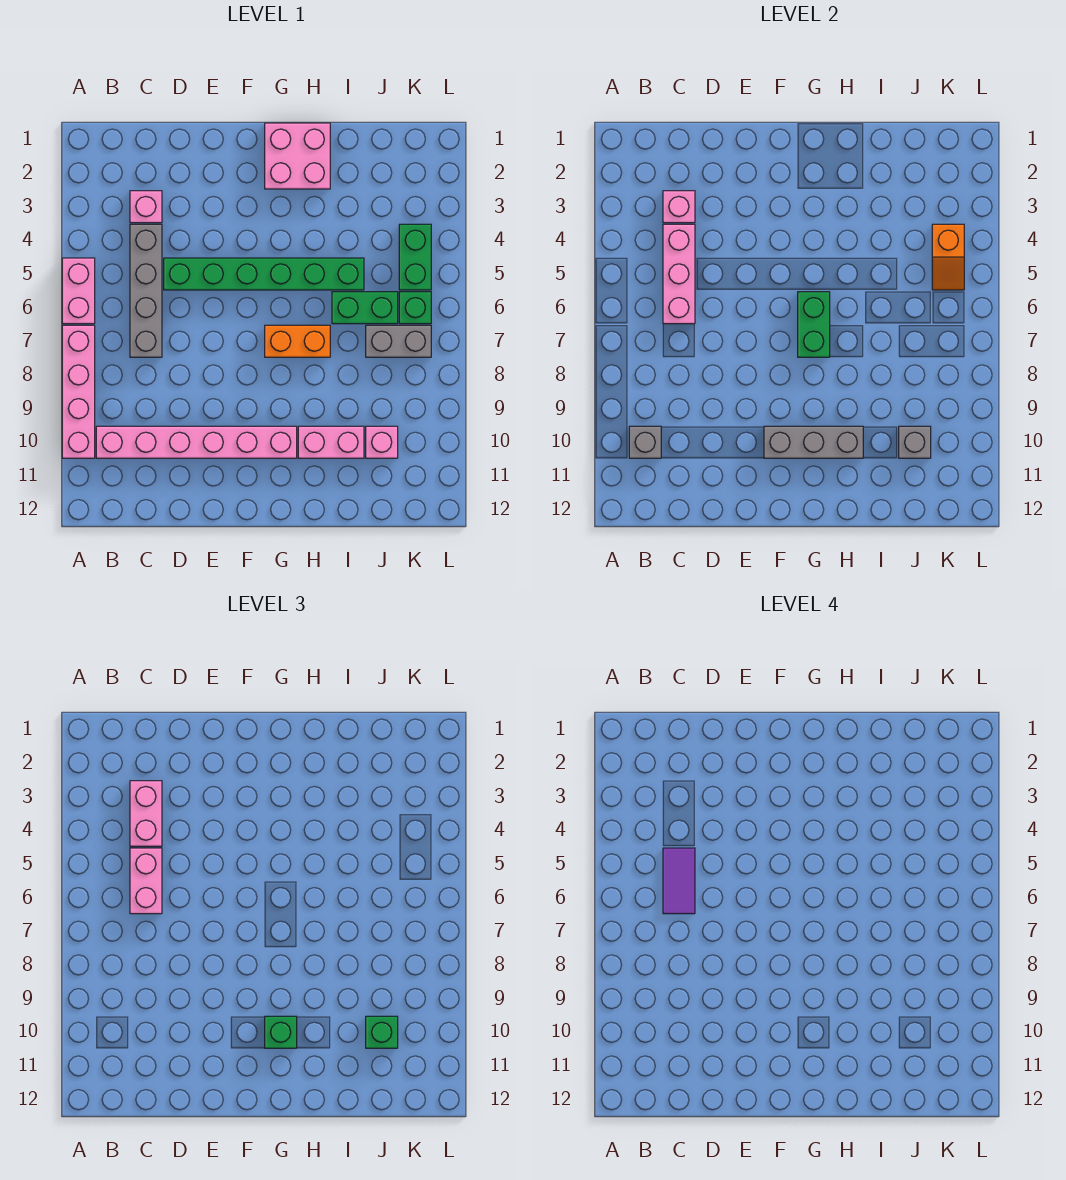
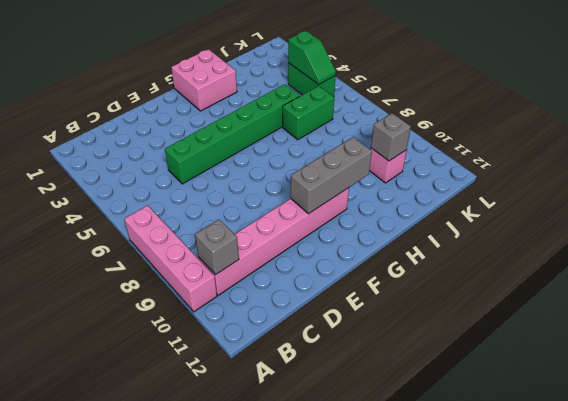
green 1x2 slope [288,31,336,84] -> orange 1x2 slope [932,224,964,290]
none -> pink 1x2 brick [62,258,95,324]
none -> pink 1x1 brick [130,191,162,223]
none -> grey 1x4 brick [130,224,162,357]

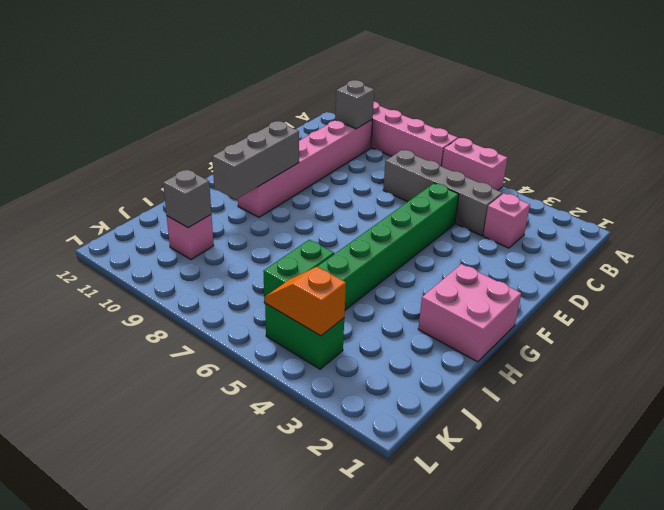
none -> orange 1x2 brick [265,325,330,357]
none -> pink 1x2 brick [298,426,364,458]
none -> grey 1x2 brick [366,325,431,357]

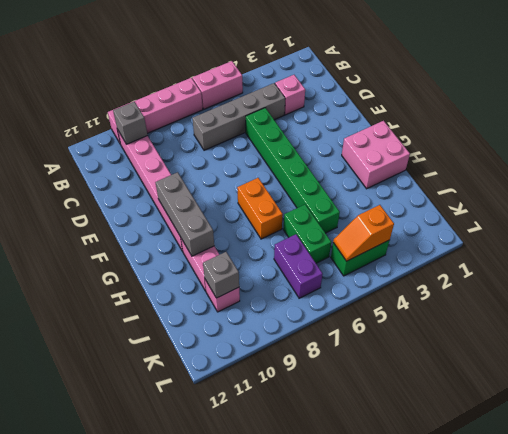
purple 1x2 brick [274,234,323,298] -> grey 1x2 brick [366,325,431,357]
none -> green 1x1 brick [399,292,431,324]
none -> pink 1x1 brick [663,191,695,223]
none -> pink 1x3 brick [663,224,695,324]

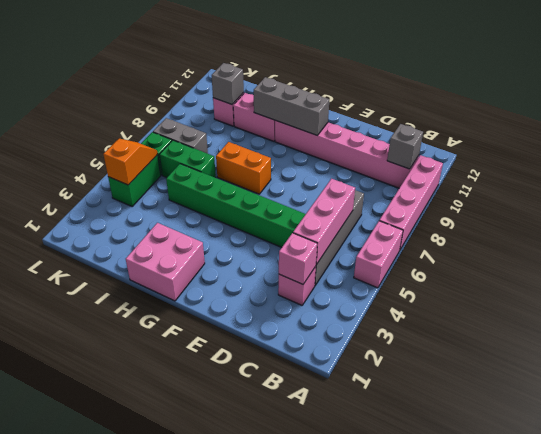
none -> green 1x2 brick [798,292,830,357]
none -> pink 1x2 brick [130,781,162,846]
none -> pink 1x2 brick [130,848,162,914]

